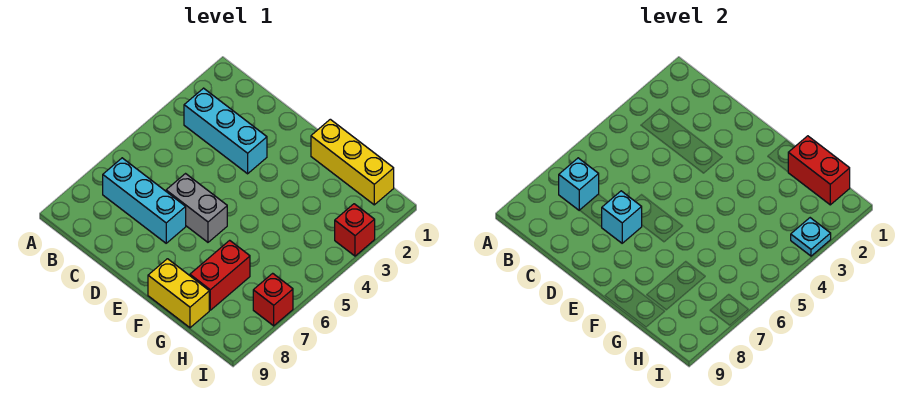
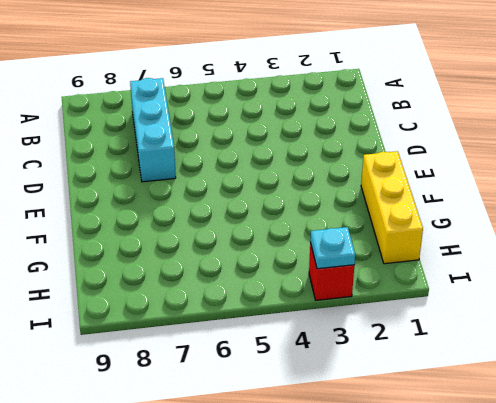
none -> cyan 1x3 brick [184,88,267,174]
none -> grey 1x2 brick [166,174,227,242]
none -> yellow 1x2 brick [148,259,209,328]

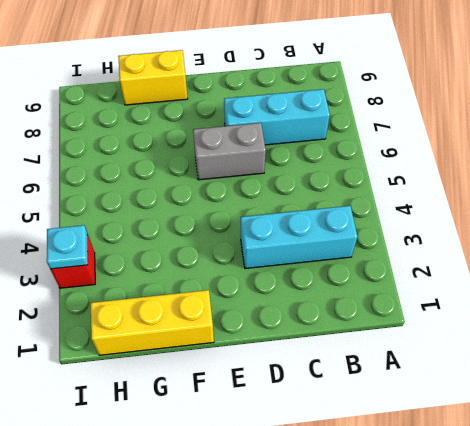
none -> red 1x2 brick [190,240,250,310]
none -> red 1x1 brick [253,273,293,326]
none -> cyan 1x1 brick [559,158,599,210]

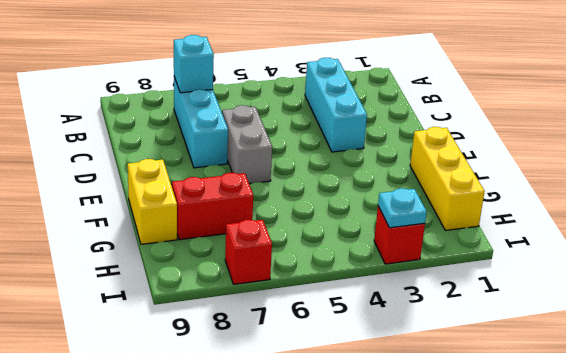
none -> cyan 1x1 brick [602,191,642,243]
none -> red 1x2 brick [788,136,850,205]

